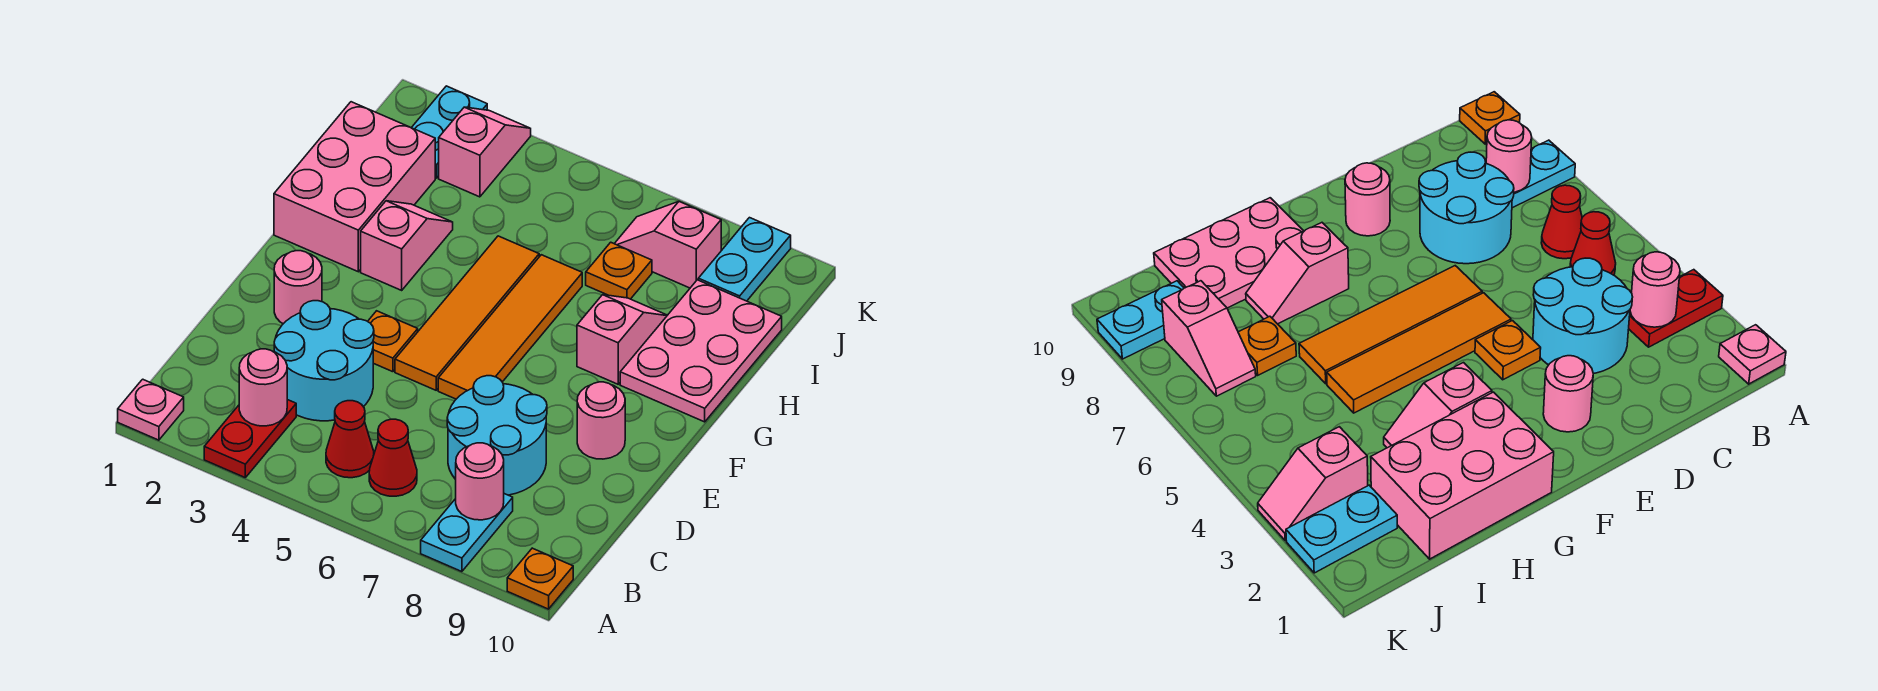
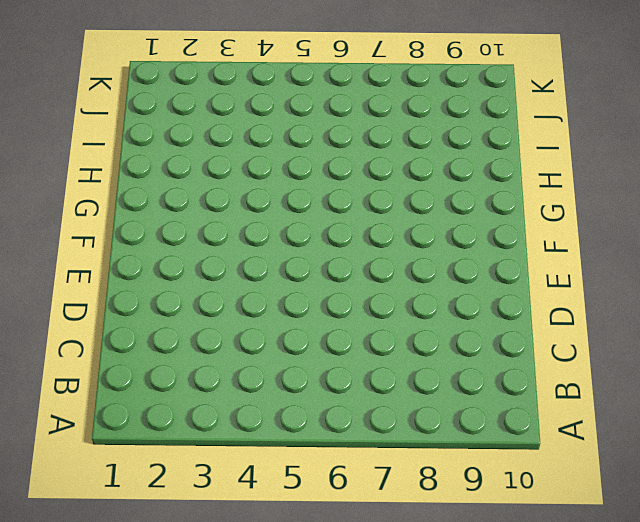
none -> pink 1x1 plate [118,379,184,440]
none -> red 1x2 plate [204,400,296,477]
none -> cyan 1x2 plate [421,494,513,572]

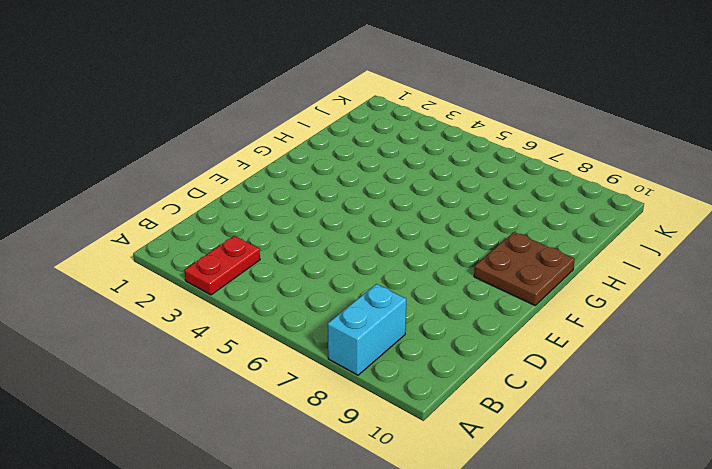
cyan 1x2 brick [328,284,406,375] -> cyan 1x2 plate [421,494,513,572]
brown 2x2 plate [474,232,575,305] -> pink 2x3 plate [620,280,782,422]
none -> pink 1x1 plate [118,379,184,440]
none -> orange 1x1 plate [507,548,573,609]
none -> red 1x1 cone [326,401,374,478]

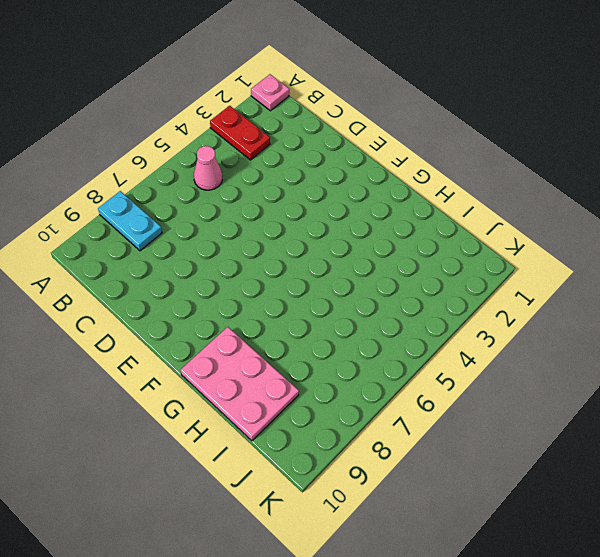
pink 1x1 cone [194,146,222,190] -> red 1x1 cone [326,401,374,478]
none -> orange 1x1 plate [507,548,573,609]
none -> red 1x1 cone [369,419,417,496]
none -> cyan 2x2 round brick [274,301,374,421]

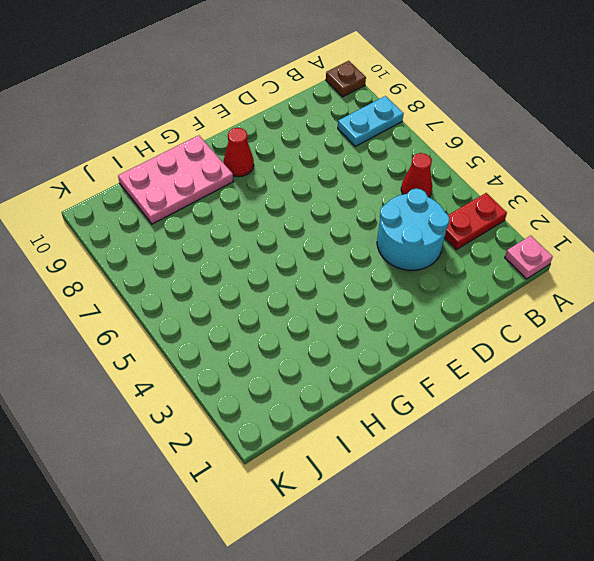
brown 1x1 plate [326,61,366,97] -> orange 1x1 plate [507,548,573,609]
red 1x1 cone [224,128,254,177] -> red 1x1 cone moved to [369,419,417,496]
none -> cyan 2x2 round brick [447,376,547,495]
none -> pink 1x1 round brick [274,251,322,324]
none -> orange 1x1 plate [368,311,418,372]

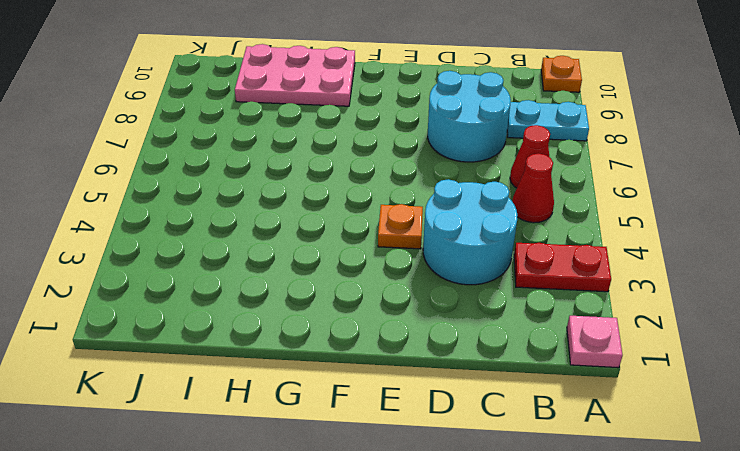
none -> pink 1x1 round brick [274,251,322,324]
none -> orange 1x4 tile [395,236,539,390]
none -> orange 1x4 tile [438,255,582,399]

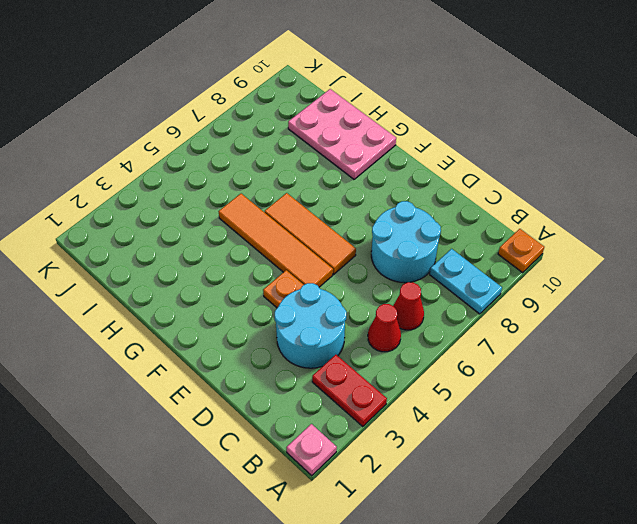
orange 1x3 tile [265,193,356,274] -> orange 1x4 tile [438,255,582,399]
none -> pink 1x1 round brick [274,251,322,324]
none -> pink 1x1 round brick [577,382,625,459]
none -> pink 2x3 brick [274,102,435,272]

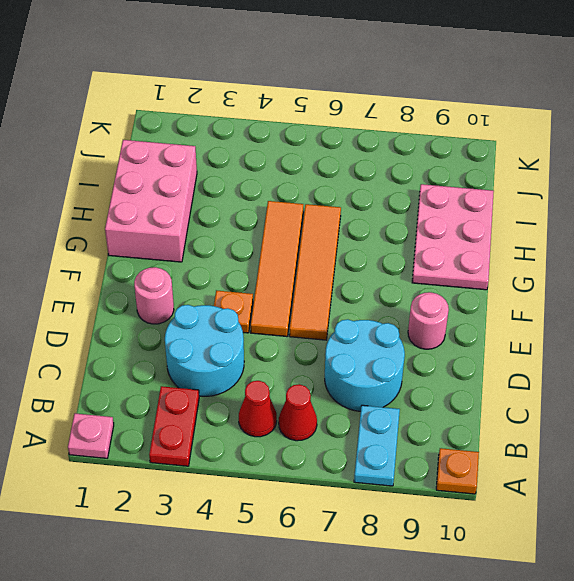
none -> pink 1x2 slope [361,201,453,290]
none -> pink 1x2 slope [577,295,667,384]
none -> orange 1x1 plate [586,242,652,299]

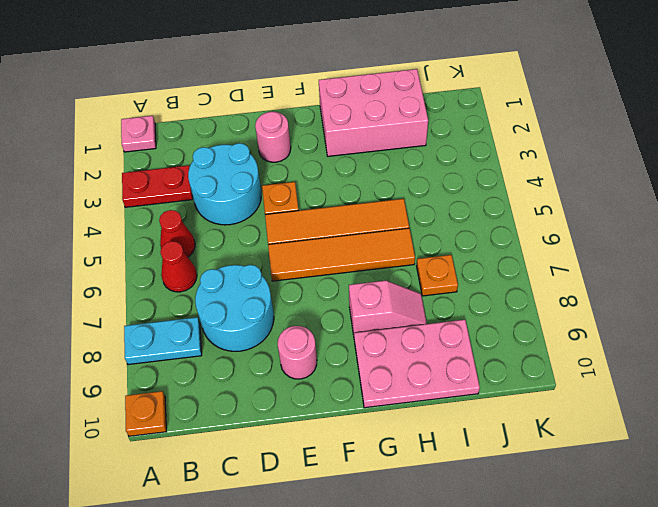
none -> pink 1x2 slope [361,201,453,290]
none -> cyan 1x2 plate [412,86,487,178]
none -> pink 1x2 slope [439,107,531,197]

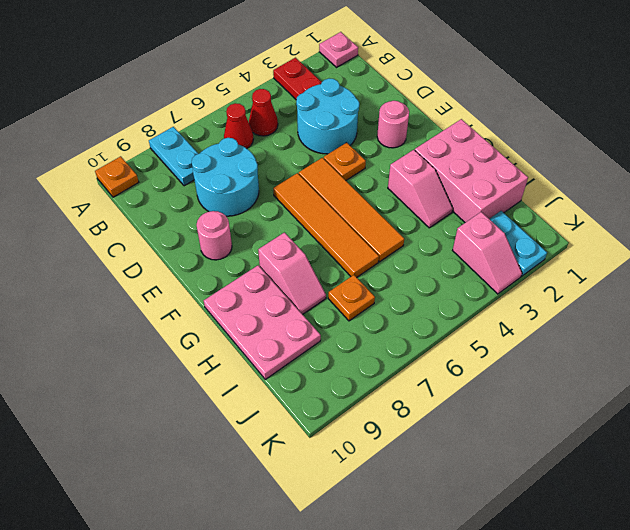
none -> pink 1x2 slope [614,201,721,288]
none -> cyan 1x2 plate [698,218,791,301]
none -> pink 1x1 round brick [239,349,287,426]

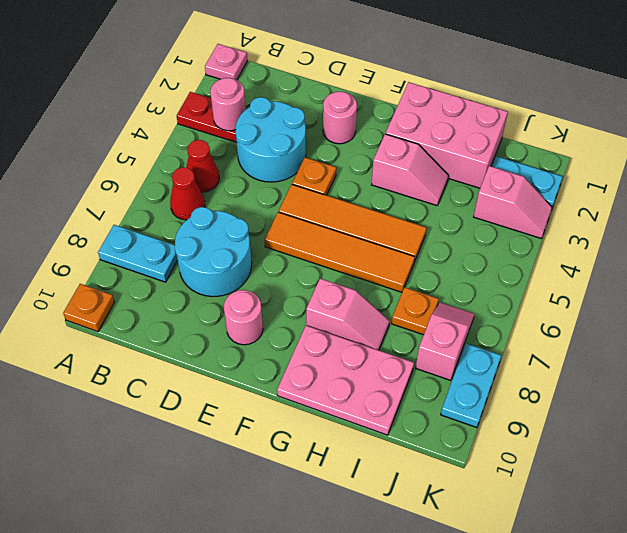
cyan 1x2 plate [441,343,501,428] -> cyan 1x2 plate turned to [698,218,791,301]
none -> pink 1x1 round brick [456,443,504,520]

